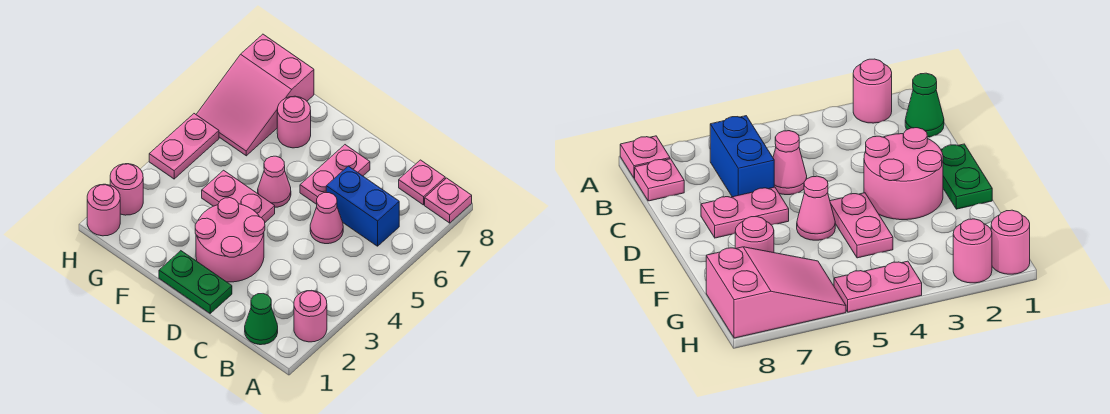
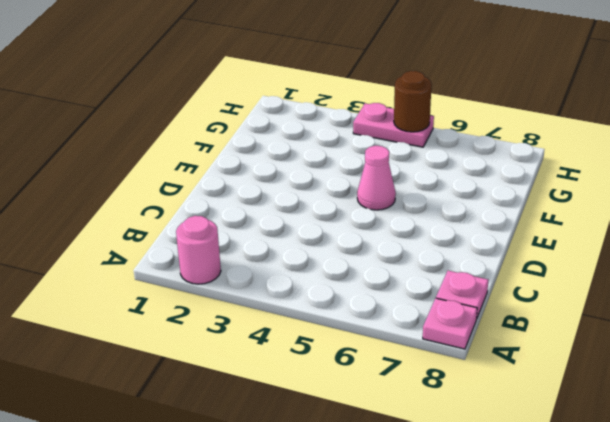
brown 1x1 round brick [394,71,432,132] -> none
none -> green 1x1 cone [245,294,278,345]
none -> blue 1x2 brick [326,166,399,246]
none -> pink 1x1 cone [310,193,343,244]

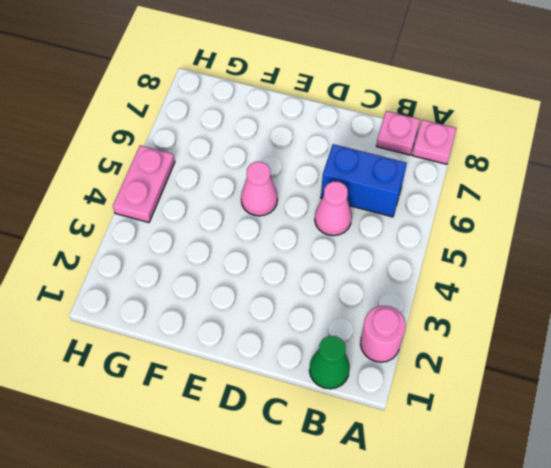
none -> green 1x2 plate [159,251,232,313]
none -> pink 2x2 round brick [195,198,265,282]
none -> pink 1x2 plate [300,145,370,204]

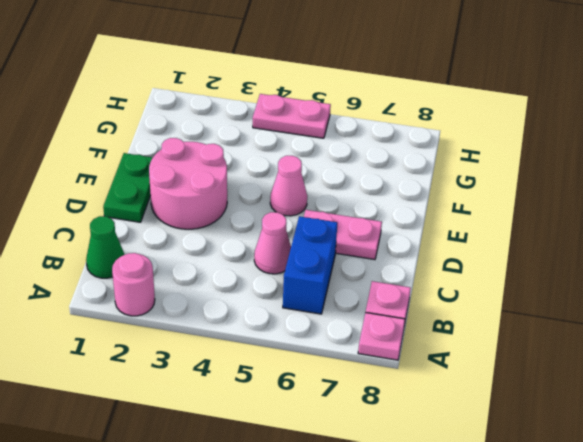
none -> pink 1x2 plate [202,170,275,222]
none -> pink 1x1 round brick [277,96,311,148]
none -> pink 2x3 slope [196,34,314,156]

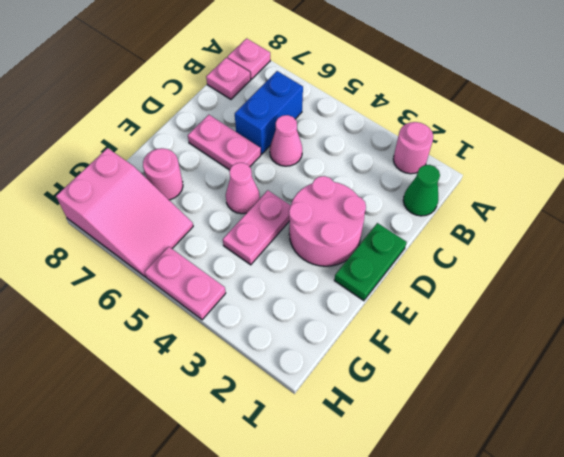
none -> pink 1x1 round brick [87,184,120,236]
none -> pink 1x1 round brick [110,164,143,215]

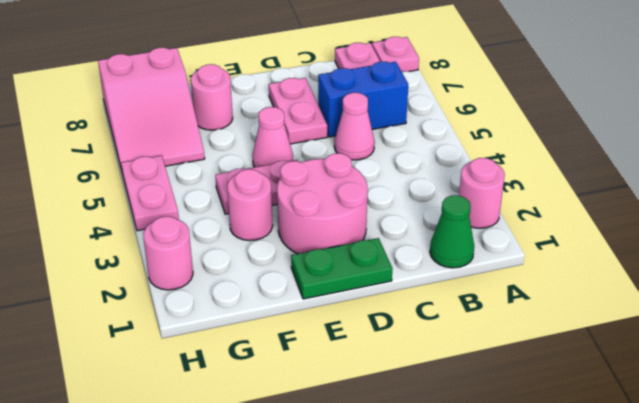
pink 1x1 round brick [227,169,273,241] -> pink 1x1 round brick moved to [87,184,120,236]

